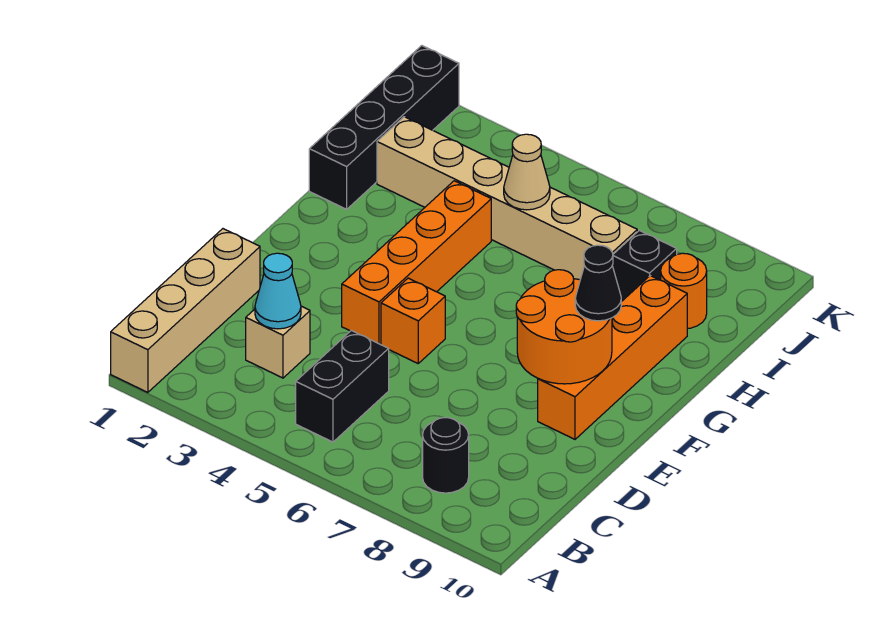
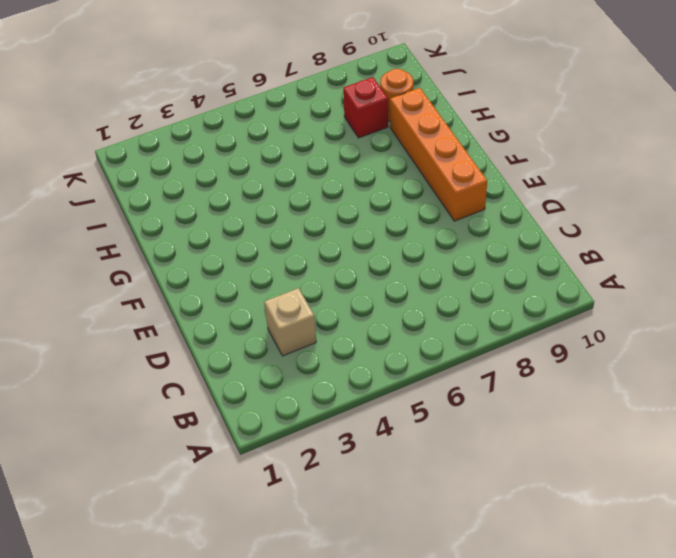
red 1x1 brick [343,77,388,138] -> black 1x1 brick [612,230,677,302]
none -> tan 1x4 brick [111,229,260,392]
none -> black 1x2 brick [296,331,389,442]
none -> black 1x1 round brick [423,418,469,493]

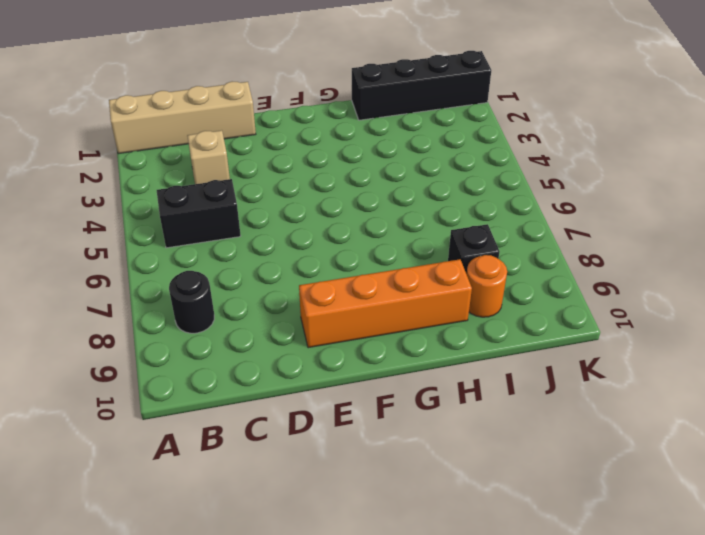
none -> orange 1x4 brick [342,181,491,344]
none -> orange 1x1 brick [381,278,445,363]
none -> tan 1x6 brick [377,117,637,280]

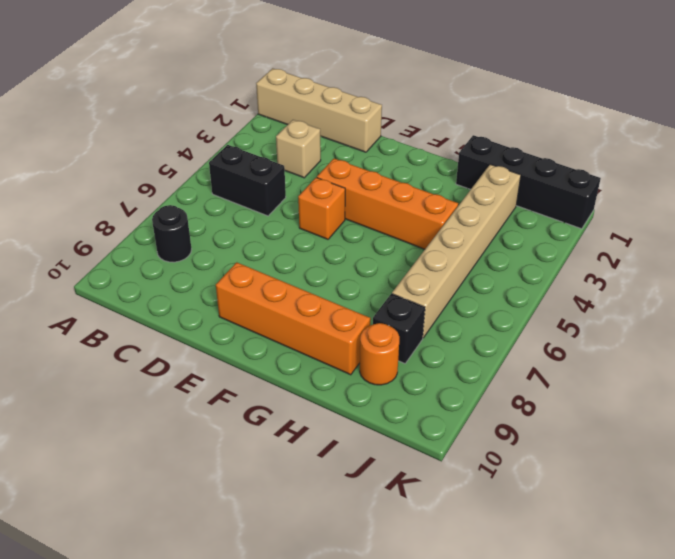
none -> cyan 1x1 cone [255,253,301,329]
none -> orange 2x2 round brick [516,270,612,384]
none -> tan 1x1 cone [504,134,550,210]

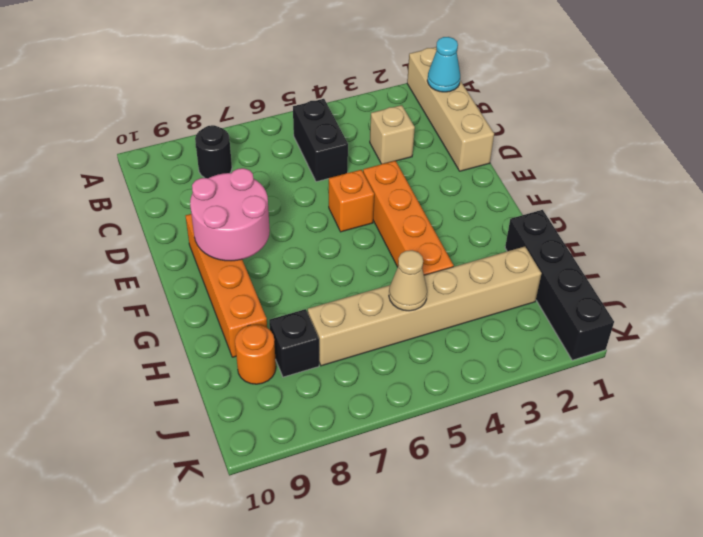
cyan 1x1 cone [427,37,460,92] -> cyan 1x1 cone moved to [255,253,301,329]
pink 2x2 round brick [190,168,270,261] -> orange 2x2 round brick [516,270,612,384]
none -> black 1x1 cone [575,245,621,321]

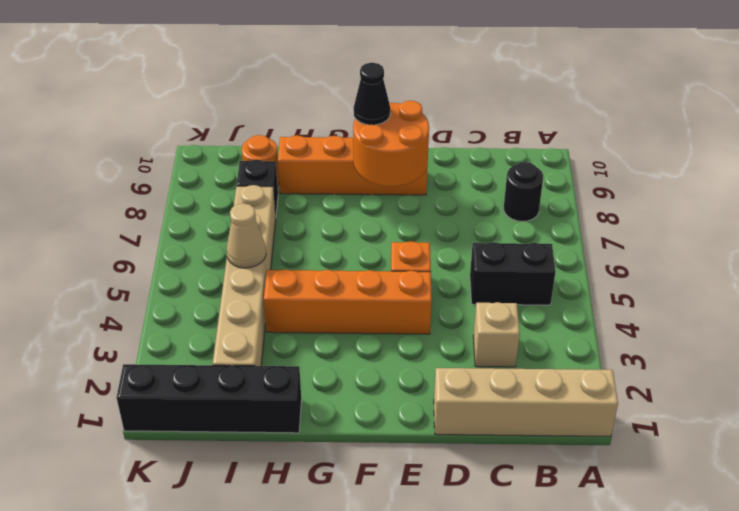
none -> cyan 1x1 cone [255,253,301,329]

